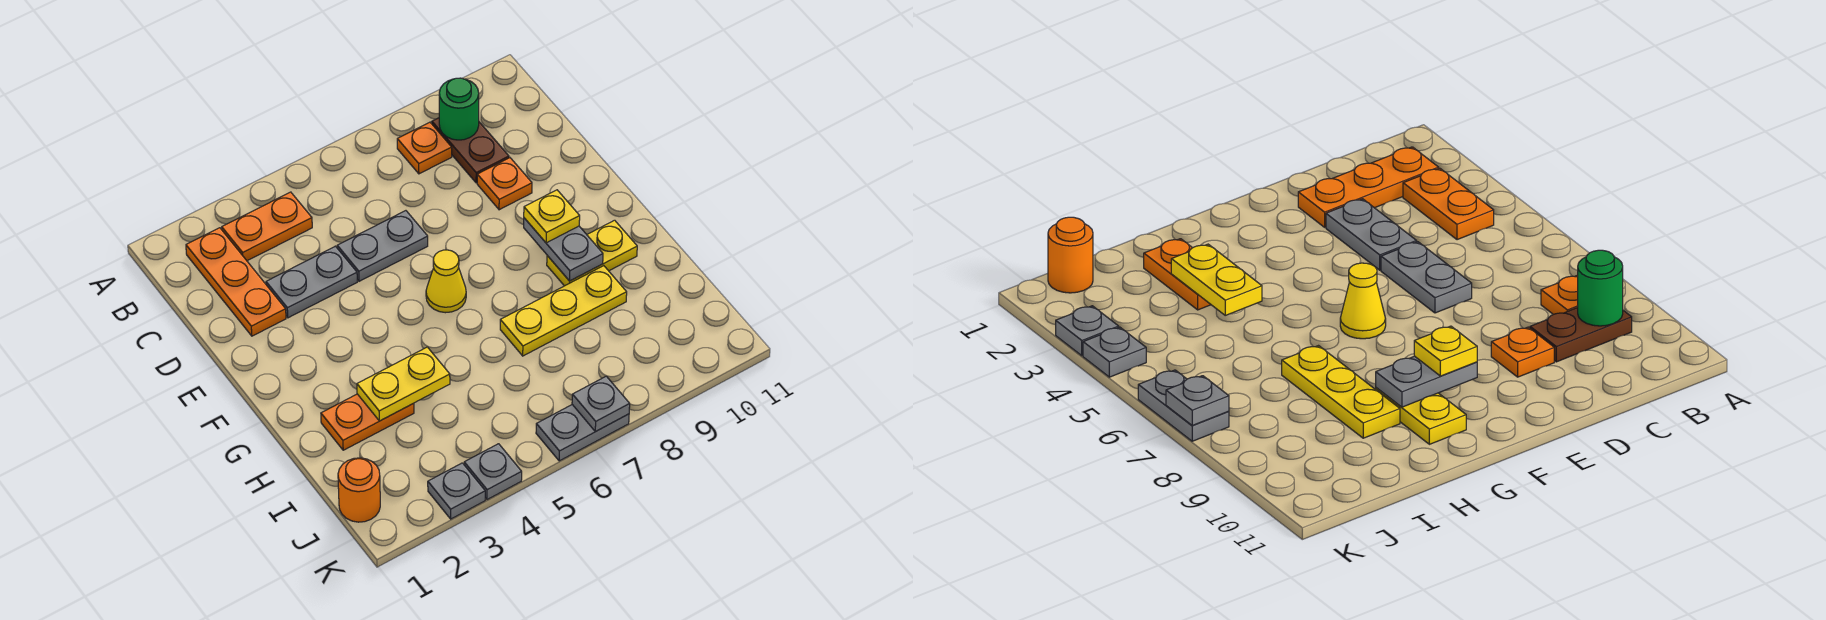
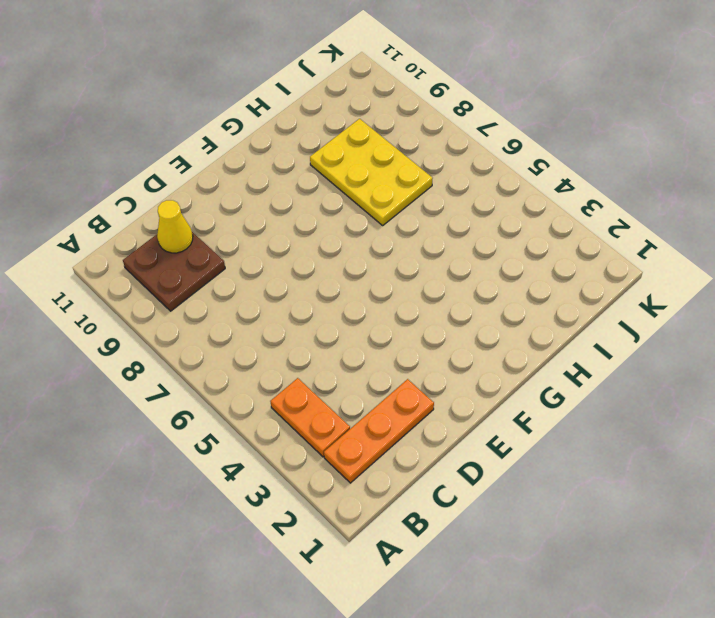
brown 2x2 plate [123,232,225,311] -> brown 1x2 plate [432,118,509,183]
yellow 1x1 cone [157,200,193,253] -> yellow 1x1 cone moved to [426,250,466,313]
yellow 2x3 plate [310,119,433,225] -> yellow 1x3 plate [500,266,627,356]
none -> orange 1x1 plate [397,122,452,174]
none -> grey 1x2 plate [266,246,357,318]
none -> grey 1x2 plate [337,211,428,281]

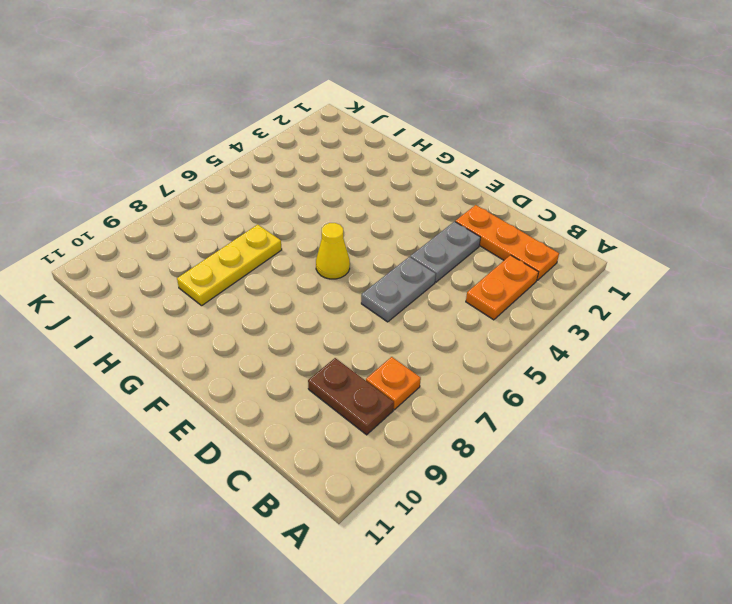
none -> orange 1x1 plate [477,158,532,210]
none -> yellow 1x2 plate [547,220,637,286]
none -> orange 1x2 plate [321,394,414,450]

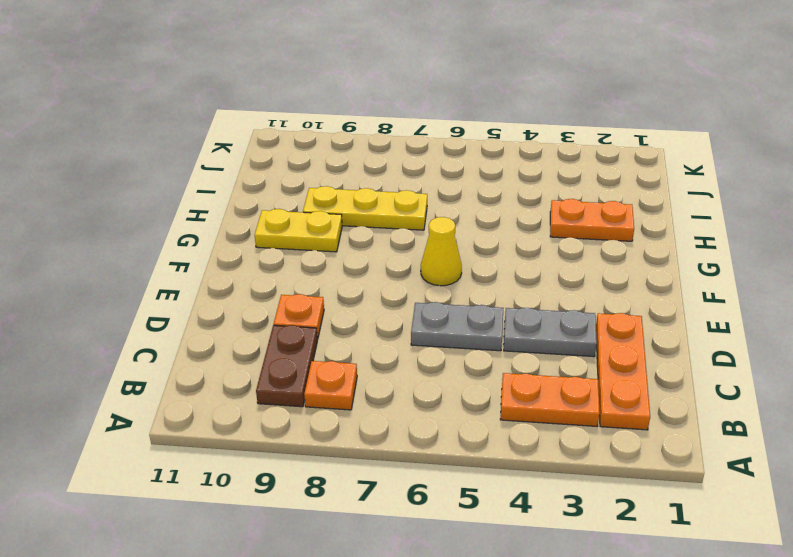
none -> orange 1x1 round brick [338,458,380,522]
none -> grey 1x1 plate [428,463,485,519]
none -> grey 1x1 plate [464,444,522,500]

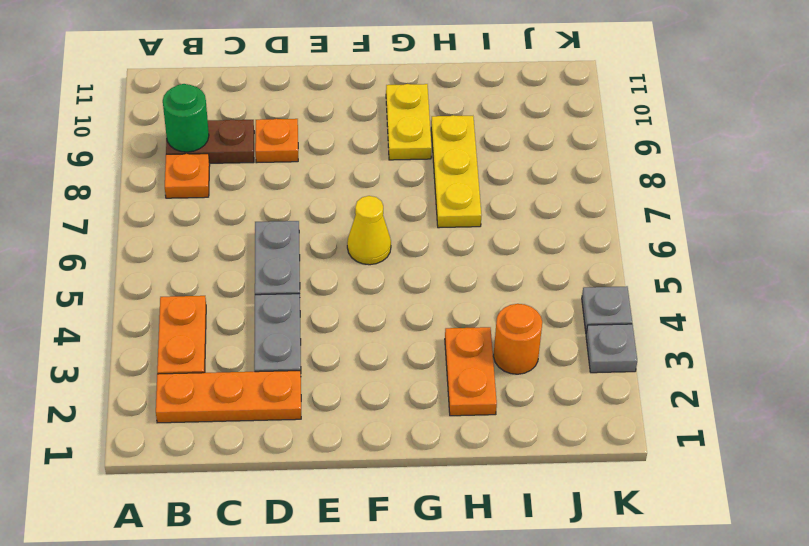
orange 1x1 round brick [493,304,542,374] -> orange 1x1 round brick moved to [338,458,380,522]
none -> grey 1x2 plate [536,405,629,461]
none -> grey 1x2 plate [524,218,603,281]
none -> yellow 1x2 plate [357,347,450,421]

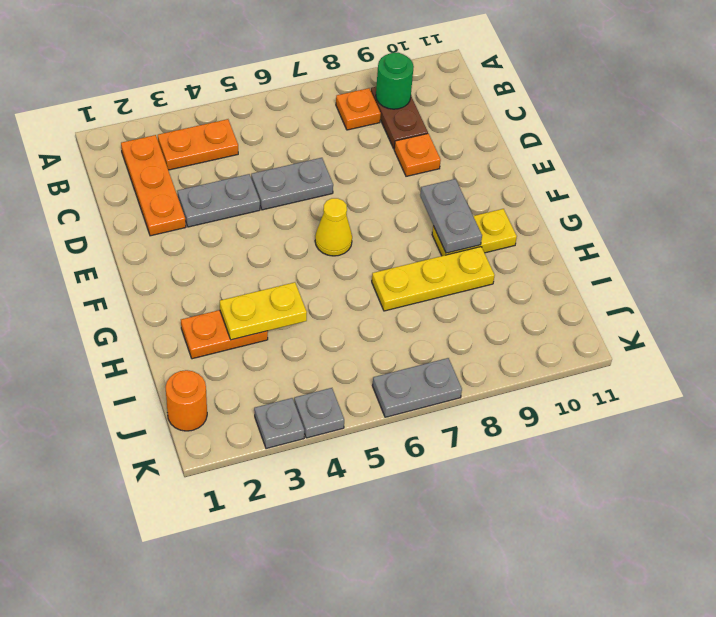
none -> grey 1x1 plate [572,376,630,432]
none -> yellow 1x1 plate [524,190,580,243]

